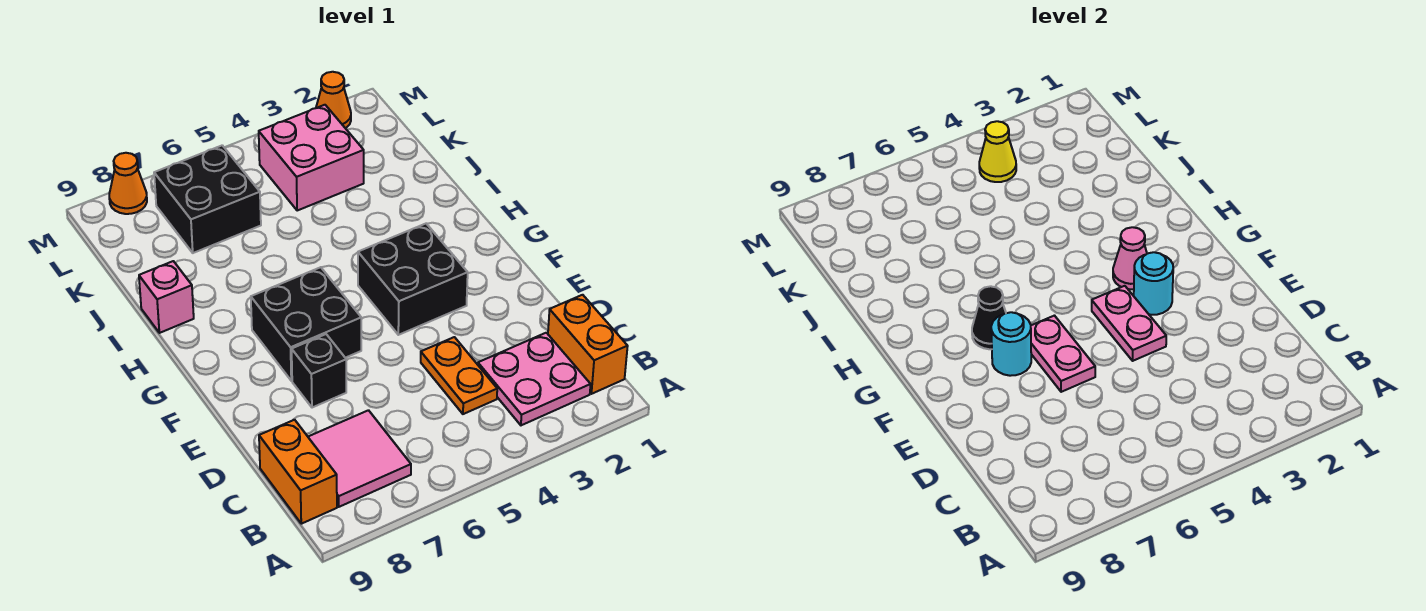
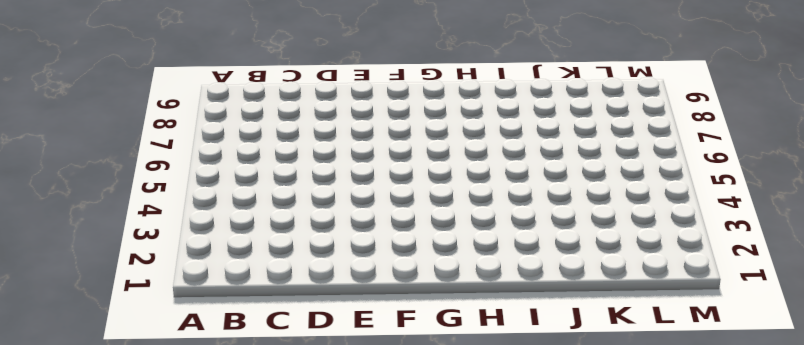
none -> orange 1x2 brick [548,295,628,394]
none -> pink 2x2 plate [478,333,591,425]
none -> pink 2x2 tile [308,410,411,507]

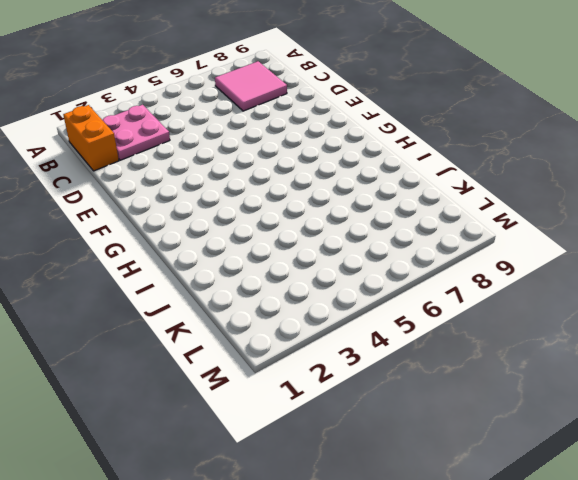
none -> orange 1x2 brick [259,420,337,524]
none -> orange 1x2 plate [421,337,497,414]
none -> black 1x1 brick [292,334,346,408]

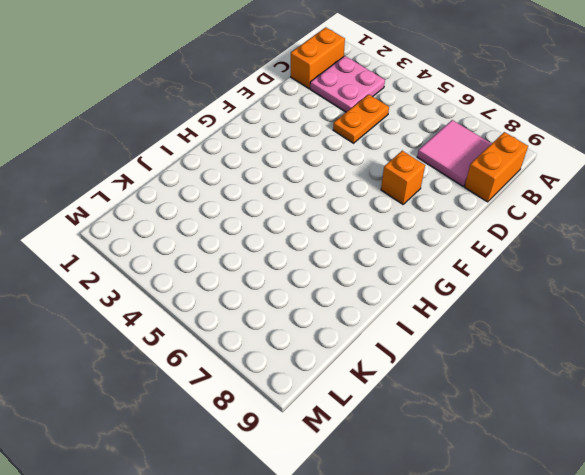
orange 1x1 brick [381,151,425,204] -> black 1x1 brick [292,334,346,408]
none -> black 2x2 brick [358,224,468,335]
none -> black 2x2 brick [251,267,361,381]
none -> pink 1x1 brick [139,261,194,333]

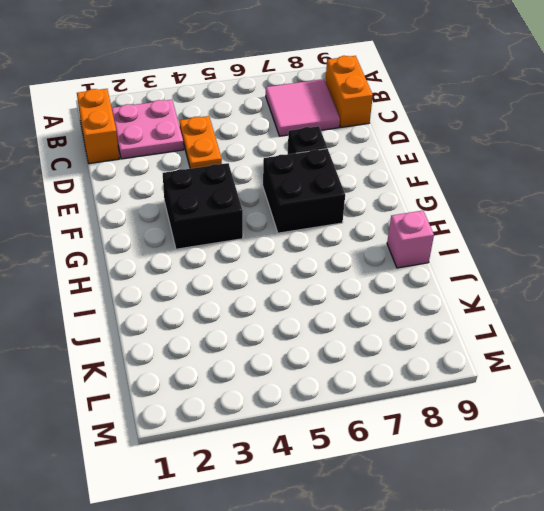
none -> pink 2x2 brick [259,105,364,211]
none -> black 2x2 brick [154,145,261,253]
none -> orange 1x1 cone [316,72,351,128]

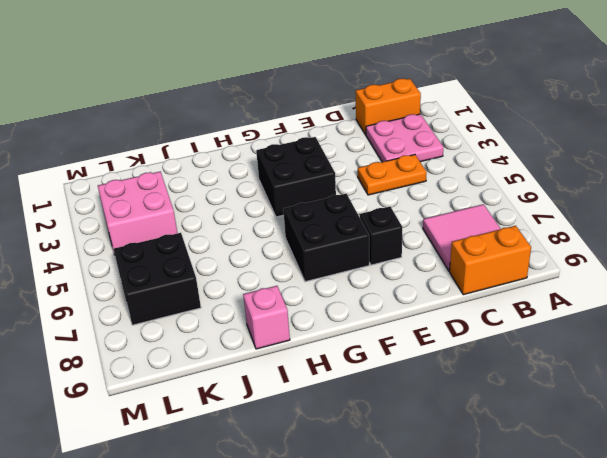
none -> orange 1x1 cone [316,72,351,128]
none -> orange 1x1 cone [109,153,147,214]
none -> pink 1x2 plate [1092,286,1166,361]

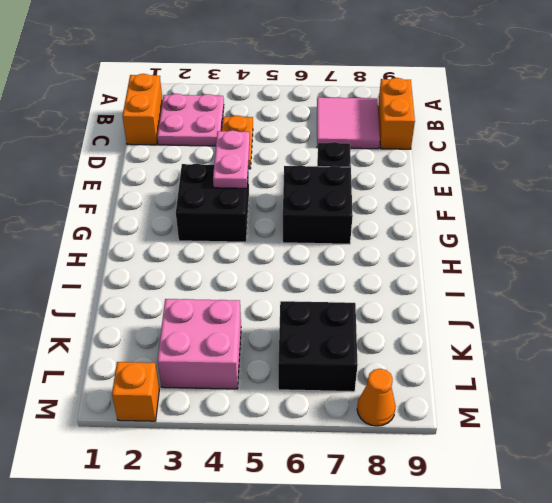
orange 1x1 brick [112,362,159,421] -> orange 1x1 cone [316,72,351,128]
none -> pink 1x1 brick [139,261,194,333]
none -> pink 1x2 plate [1031,316,1095,392]
none -> cyan 1x1 round brick [1134,252,1173,315]

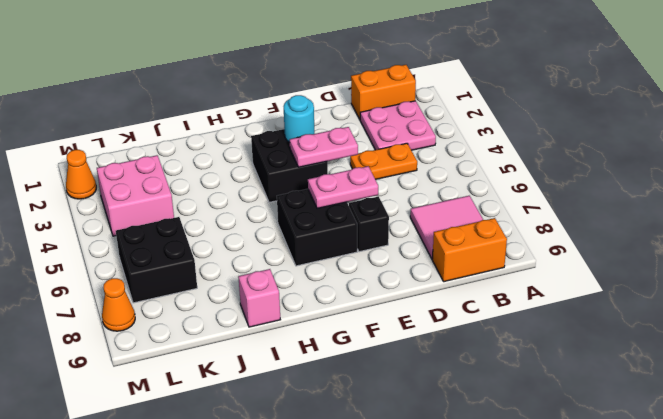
none -> cyan 1x1 round brick [991,312,1031,376]
none -> pink 1x1 cone [1113,227,1147,289]
none -> black 1x1 cone [972,286,1006,349]

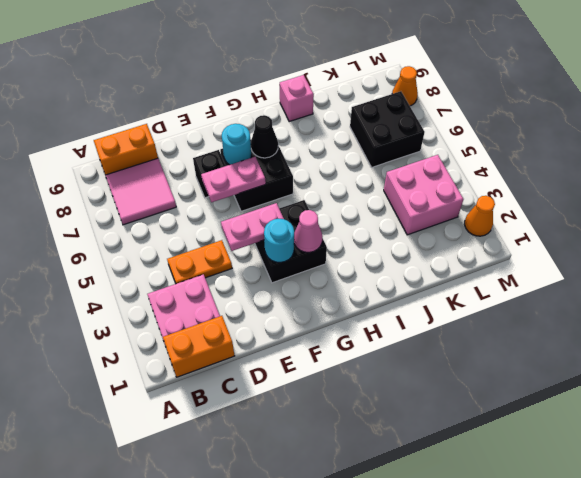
none -> yellow 1x1 cone [979,121,1016,182]

